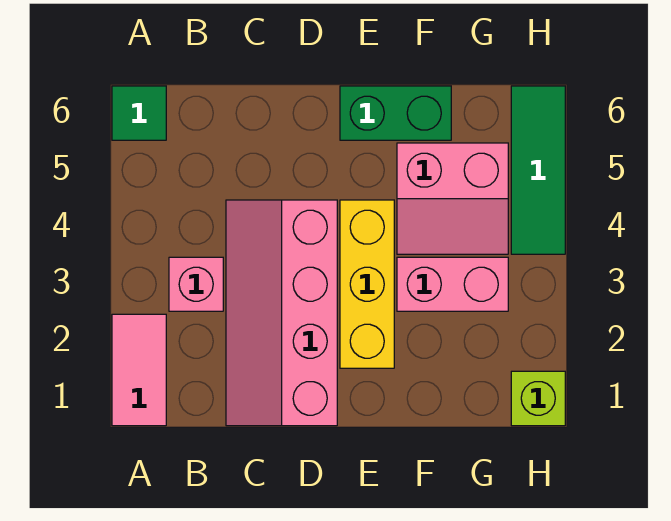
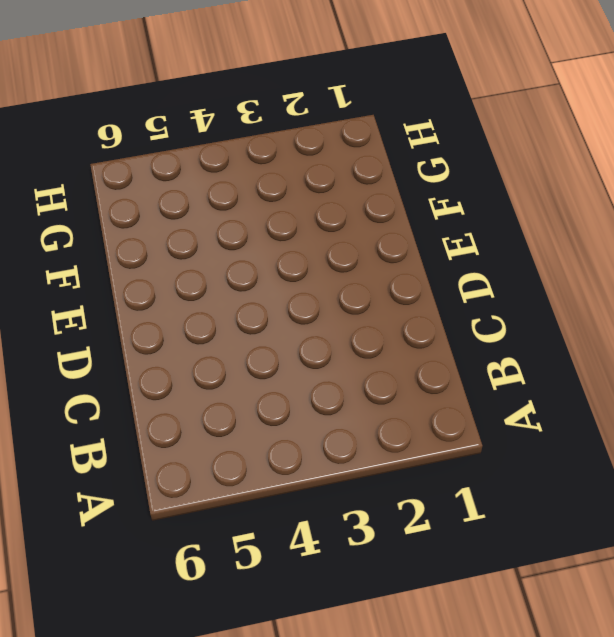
none -> pink 1x2 tile [112,314,166,426]
none -> green 1x1 tile [112,86,166,140]

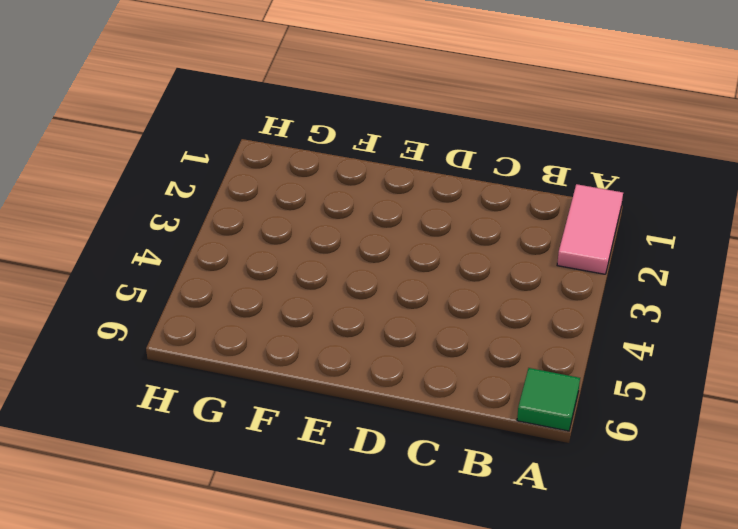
none -> pink 1x1 brick [169,257,223,311]
none -> pink 2x4 slope [226,200,337,426]

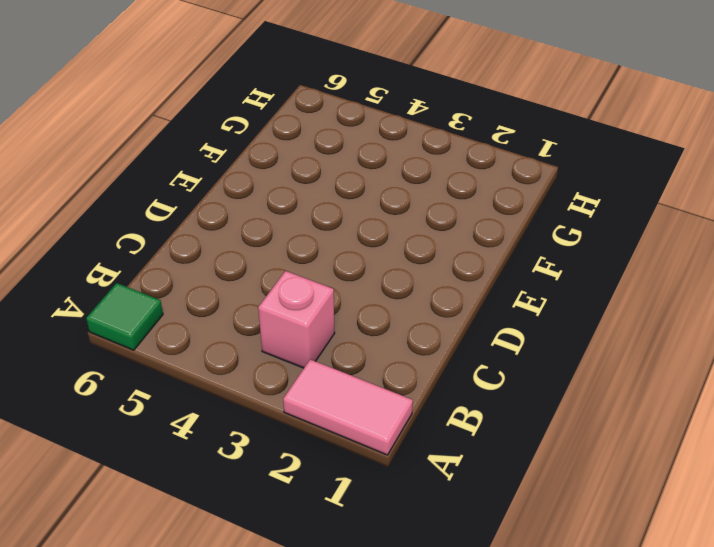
none -> pink 2x4 slope [226,200,337,426]
none -> yellow 1x3 brick [340,200,394,368]

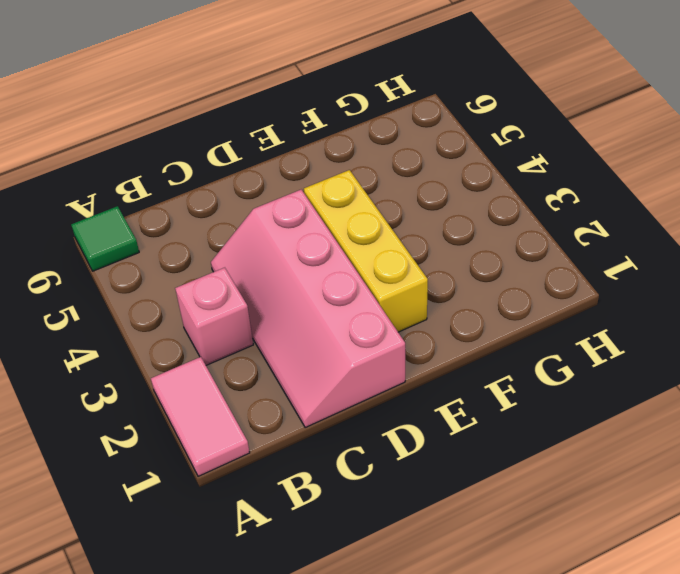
none -> green 1x2 brick [340,86,451,140]
none -> pink 1x2 brick [397,257,508,311]

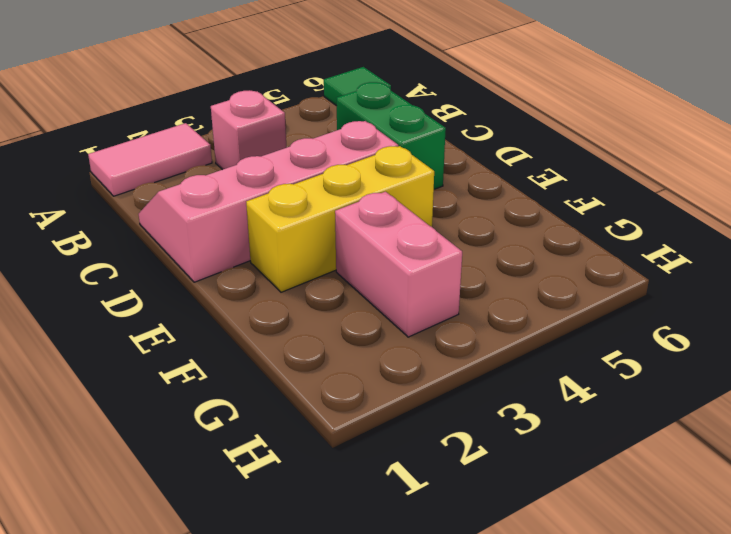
green 1x2 brick [337,82,446,189] -> green 1x2 brick moved to [340,86,451,140]
none -> pink 2x2 slope [397,143,508,254]
none -> lime 1x1 brick [511,371,565,426]

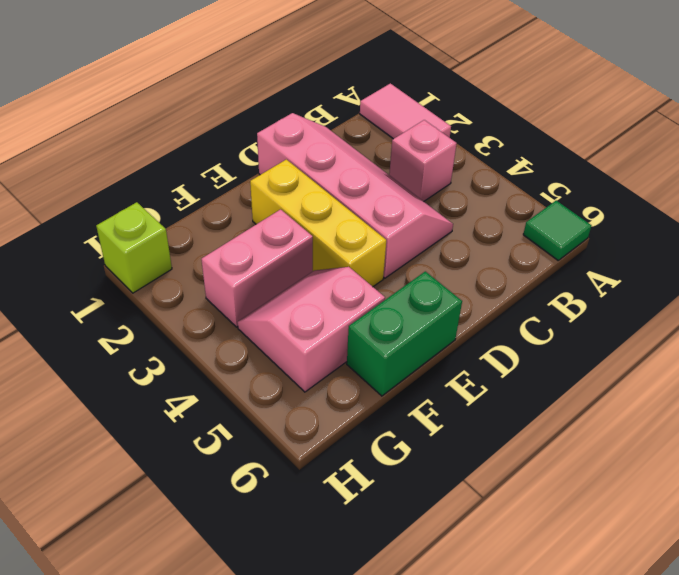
none -> green 1x3 tile [511,86,565,254]

